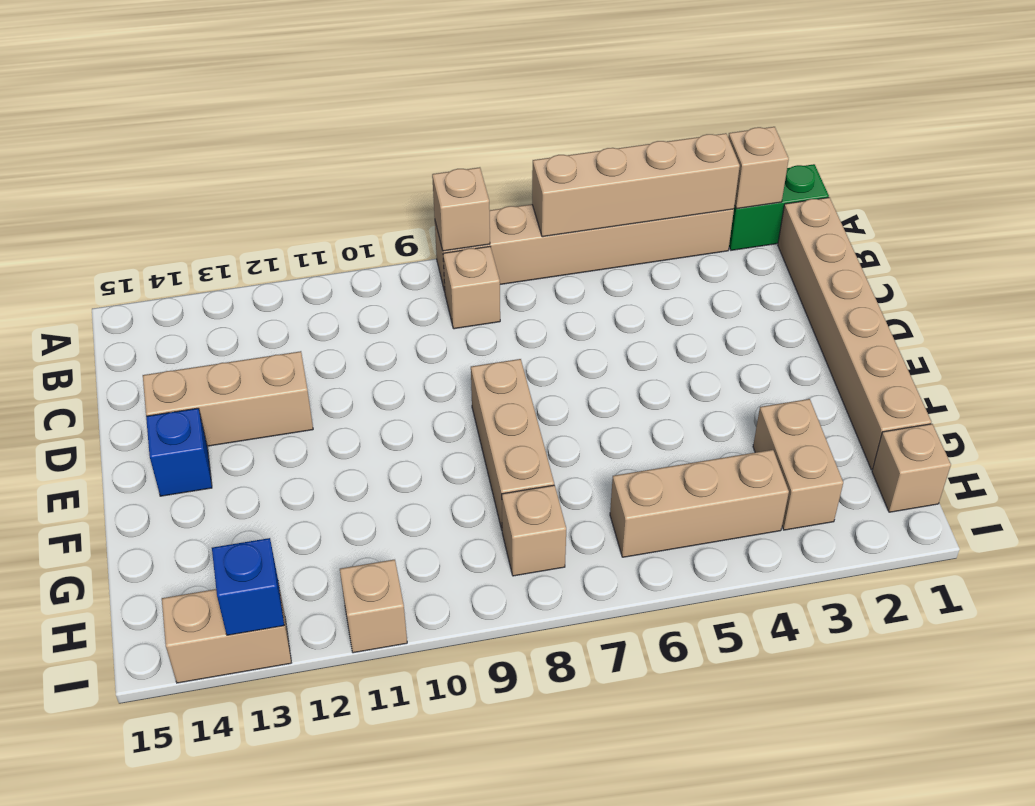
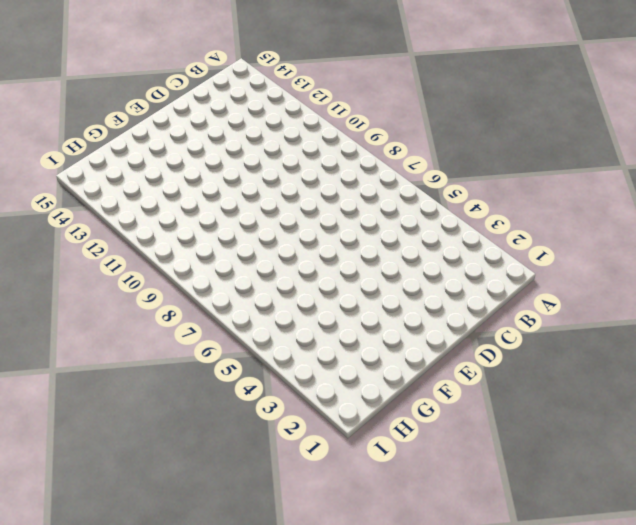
none -> green 1x2 brick [729,164,829,250]
none -> tan 1x6 brick [435,204,734,292]
none -> tan 1x6 brick [778,197,931,470]

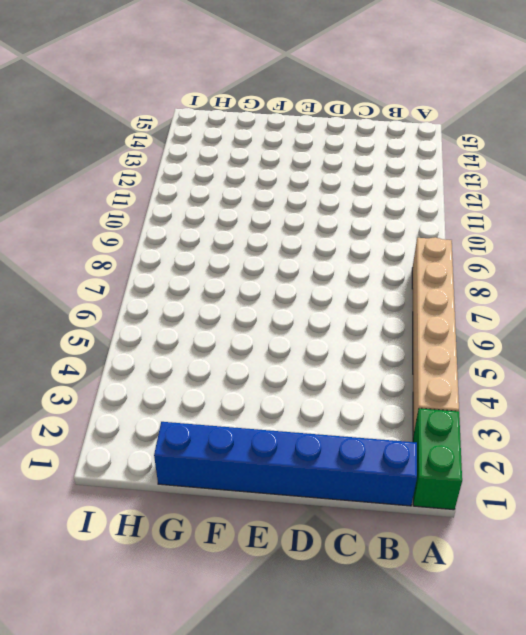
blue 1x6 brick [154,422,417,506] -> tan 1x6 brick [778,197,931,470]
none -> tan 1x1 brick [443,246,500,329]
none -> tan 1x3 brick [143,351,313,446]
none -> tan 1x3 brick [471,359,554,530]

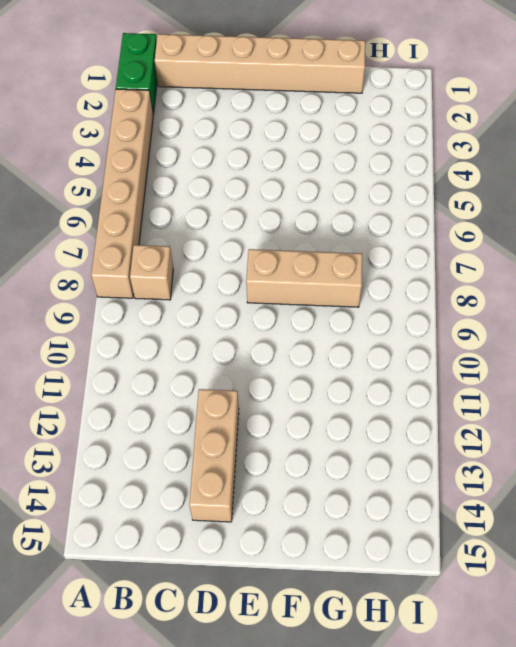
none -> blue 1x1 brick [146,408,212,496]
none -> tan 1x2 brick [753,399,843,530]
none -> tan 1x1 brick [872,424,951,512]

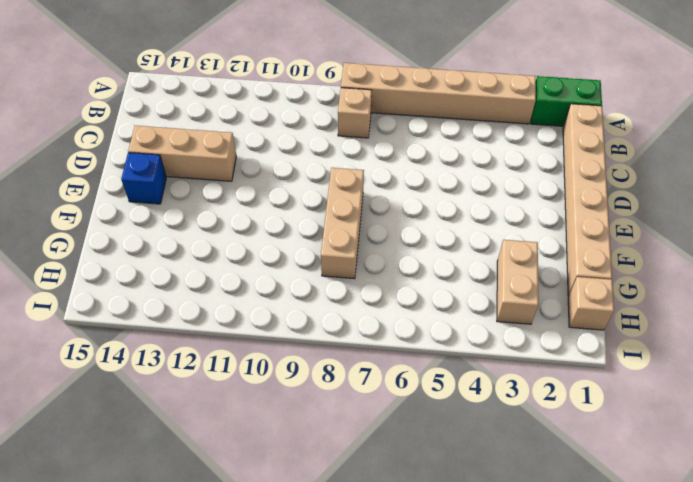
none -> tan 1x3 brick [610,450,789,557]
none -> tan 1x1 brick [502,485,566,576]
none -> tan 1x1 brick [340,560,407,653]

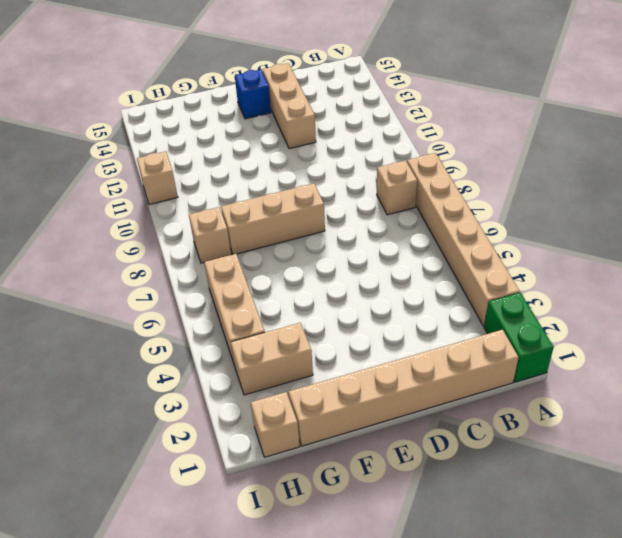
none -> tan 1x2 brick [162,582,291,683]
none -> tan 1x1 brick [728,127,789,209]
none -> tan 1x4 brick [532,133,740,237]

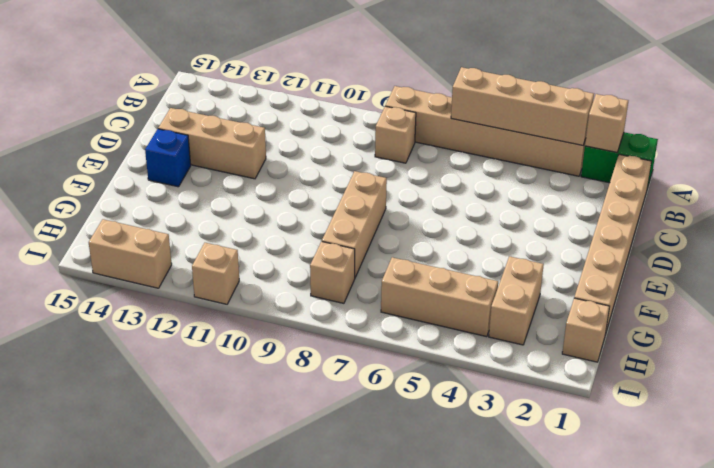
none -> tan 1x1 brick [432,167,490,251]
none -> blue 1x1 brick [212,538,284,635]

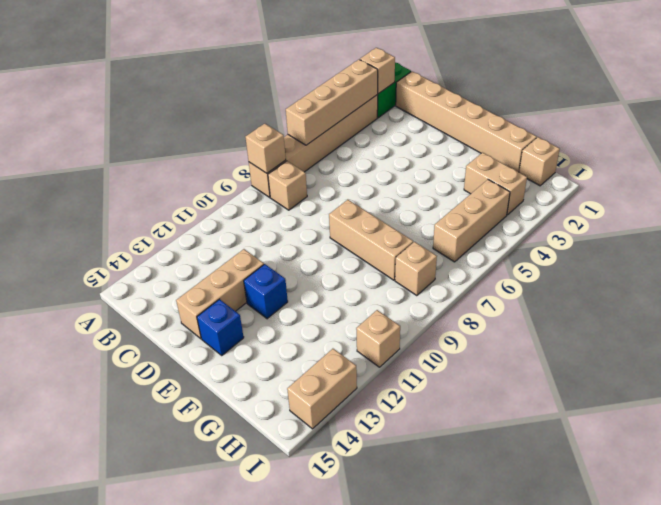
blue 1x1 brick [244,264,288,319] -> blue 1x1 brick moved to [212,538,284,635]

